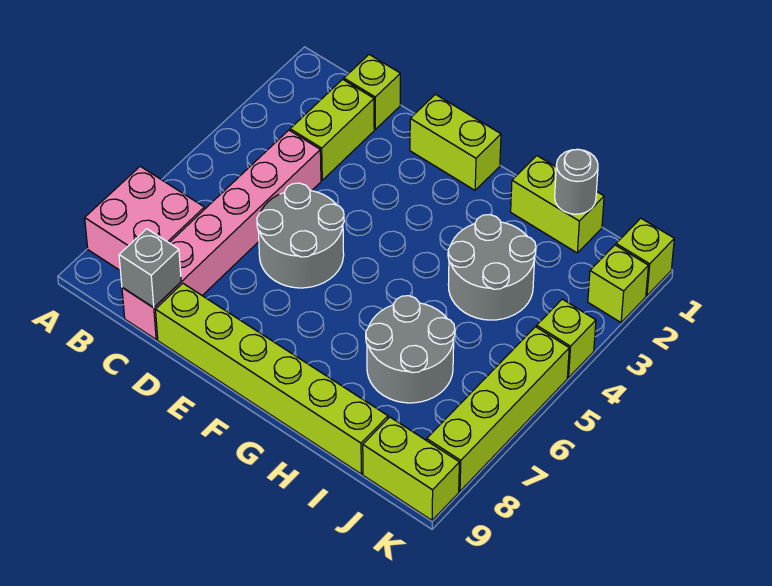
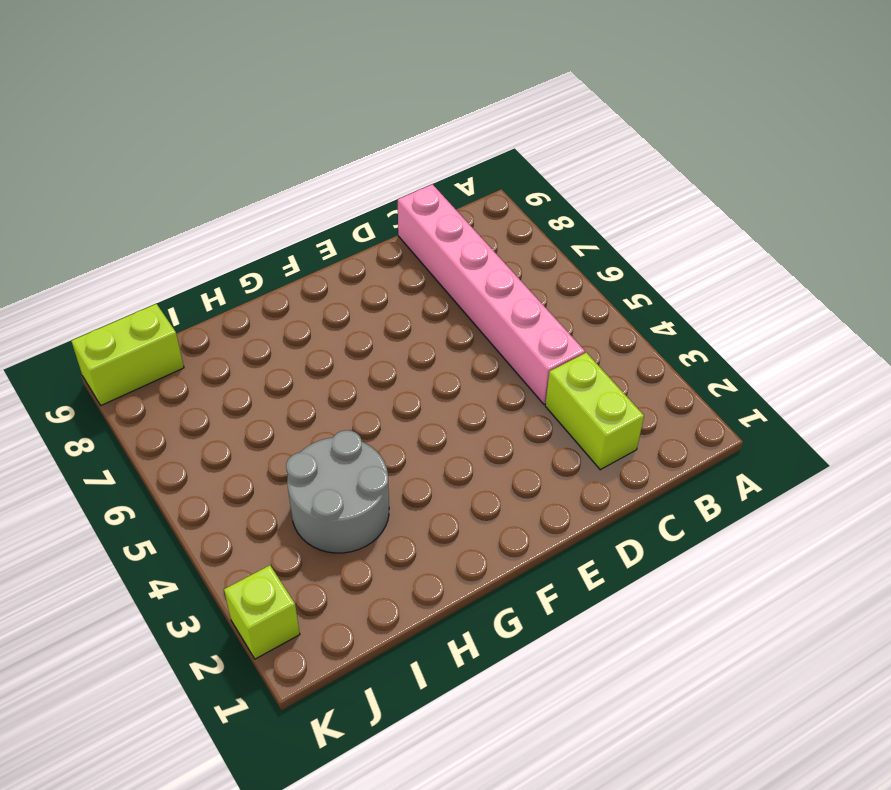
none -> pink 2x2 brick [85,166,205,270]
none -> lime 1x1 brick [344,55,400,129]
none -> grey 2x2 round brick [257,183,344,288]

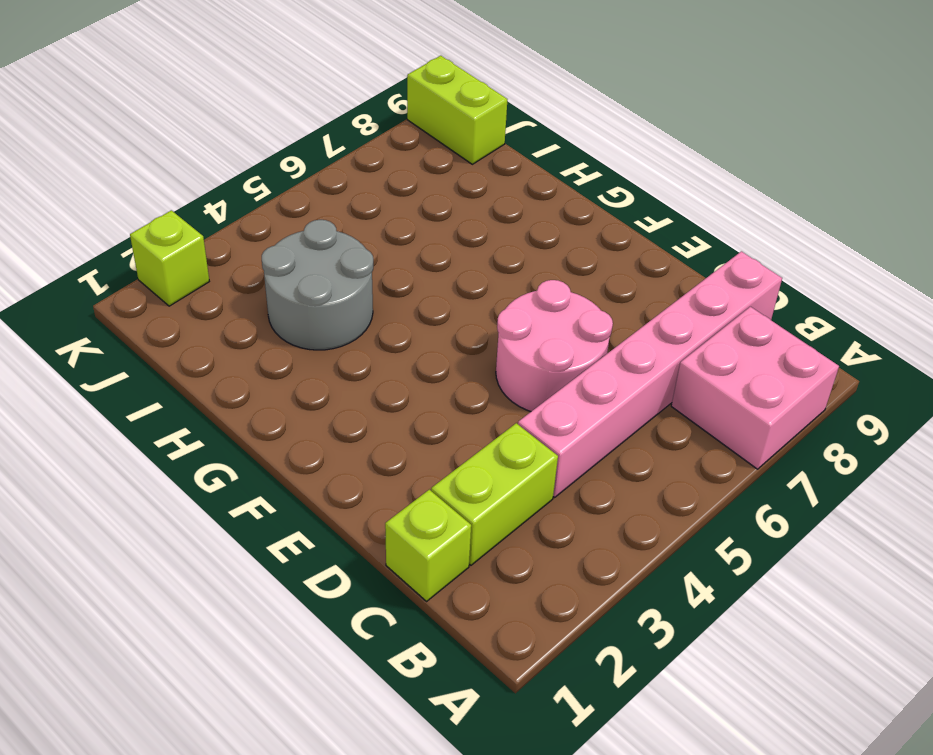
pink 2x2 round brick [496,280,613,411] -> grey 2x2 round brick [257,183,344,288]
none -> lime 1x6 brick [155,283,388,474]
none -> lime 1x2 brick [410,94,501,190]
none -> lime 1x2 brick [511,156,604,253]

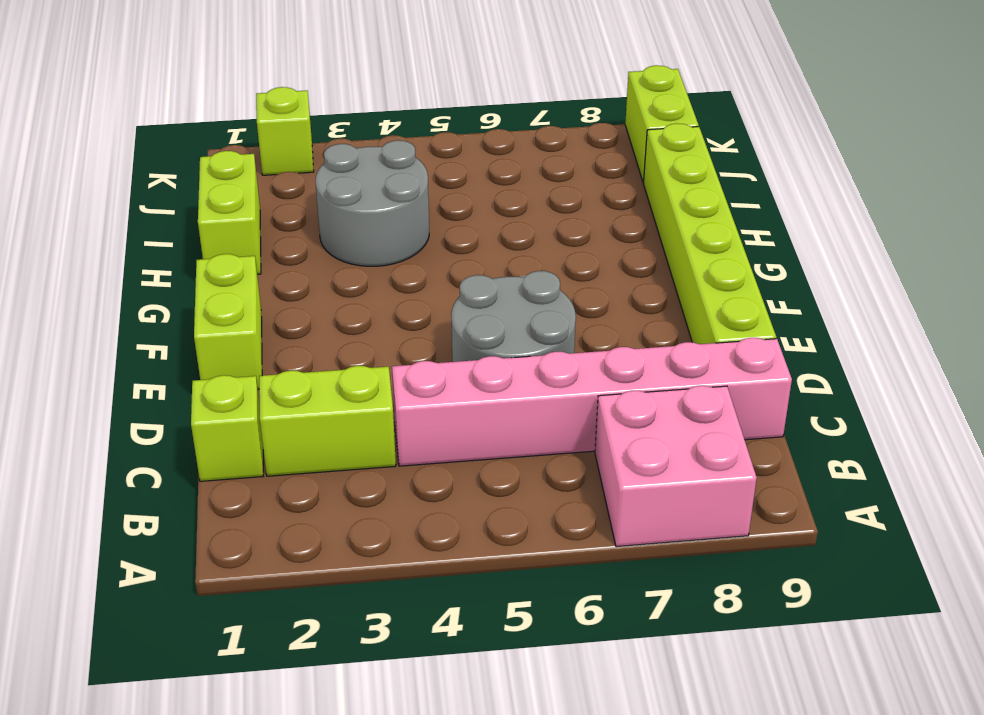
none -> grey 2x2 round brick [366,296,455,403]
none -> lime 1x1 brick [616,218,674,295]
none -> lime 1x1 brick [537,299,596,378]

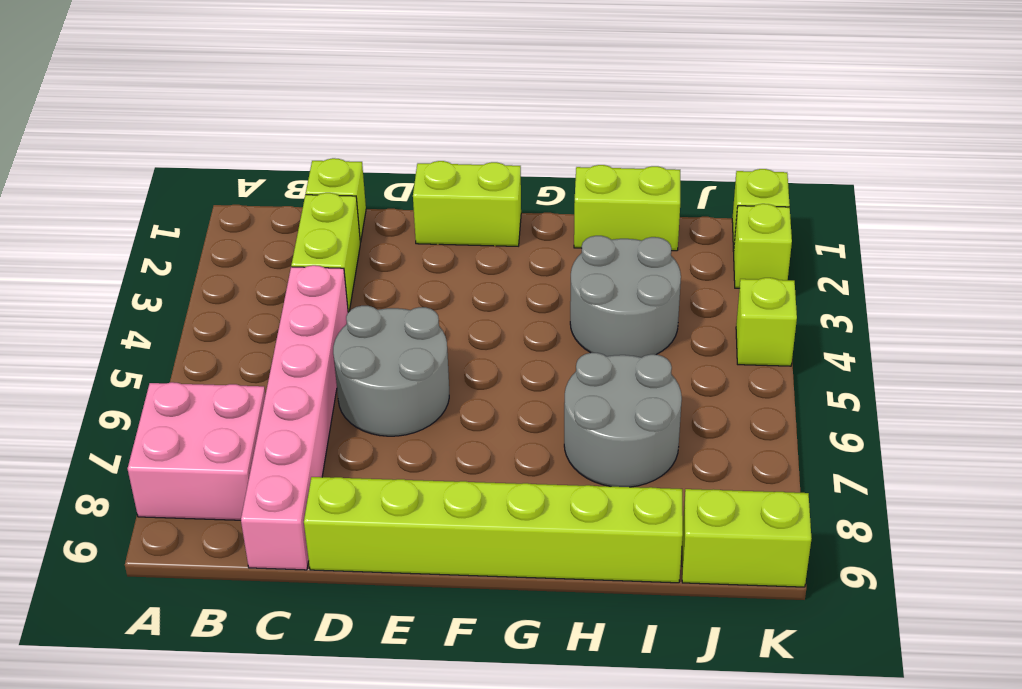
none -> lime 1x4 brick [427,327,569,491]
none -> grey 1x1 brick [119,229,181,308]
none -> grey 1x1 round brick [555,149,598,214]

